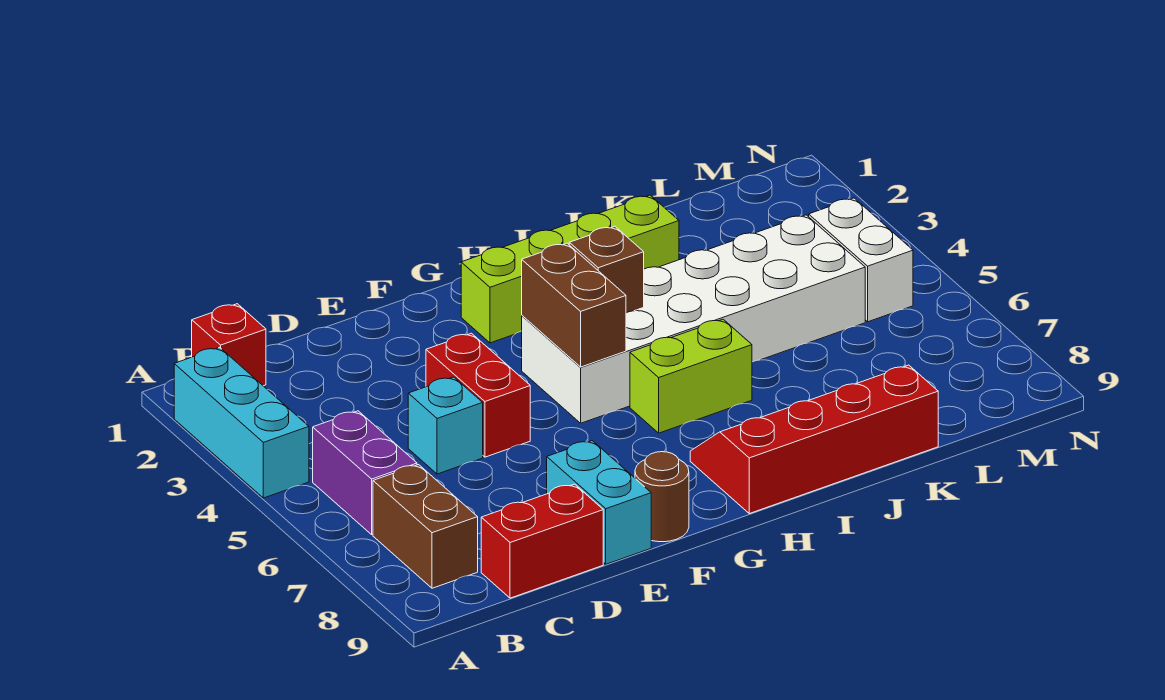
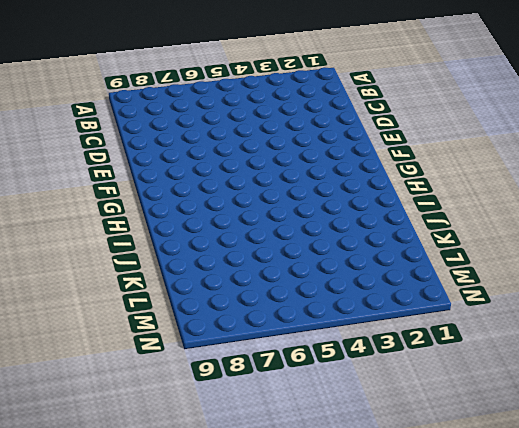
none -> cyan 1x3 brick [174,347,309,498]
none -> red 1x1 brick [192,304,266,386]
none -> purple 1x2 brick [313,411,417,535]

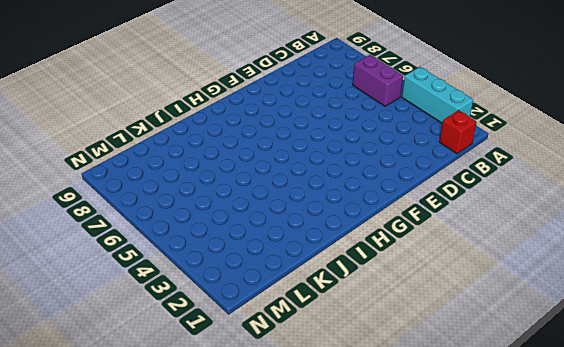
none -> brown 1x2 brick [373,465,478,588]
none -> red 1x2 brick [481,484,603,598]
none -> cyan 1x1 brick [408,377,483,474]

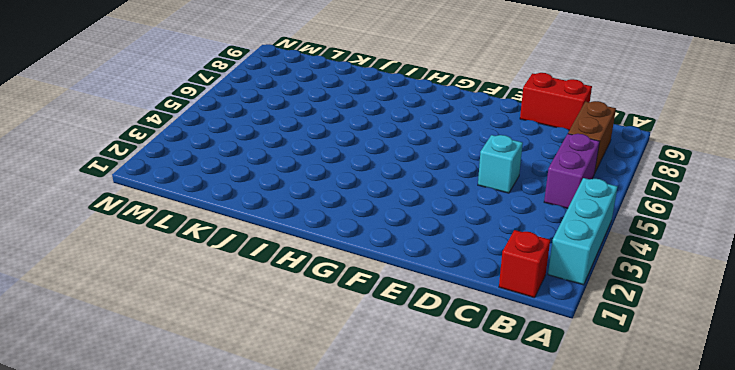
none -> red 1x2 brick [426,333,530,457]
none -> cyan 1x2 brick [547,441,651,564]
none -> brown 1x1 round brick [635,452,689,542]

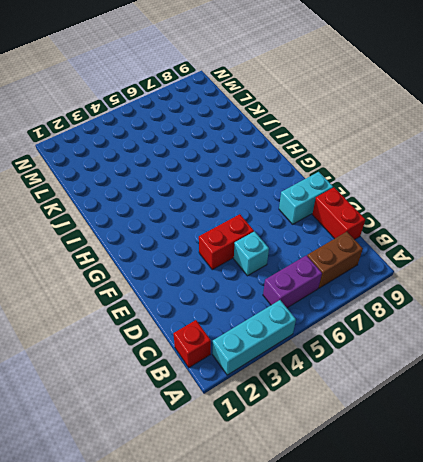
none -> brown 1x1 round brick [635,452,689,542]
none -> lime 1x4 brick [461,195,679,343]
none -> white 2x6 brick [522,215,865,423]

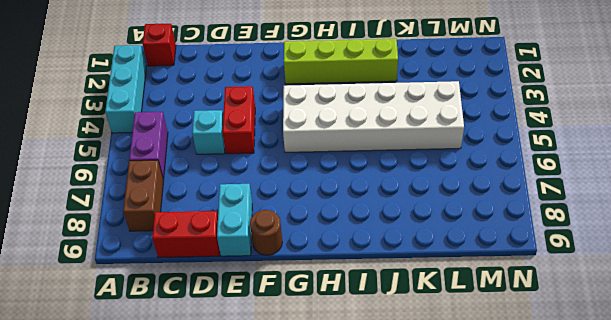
none -> lime 1x2 brick [630,319,752,433]
none -> red 2x4 slope [690,365,938,514]
none -> white 1x2 brick [809,198,913,322]

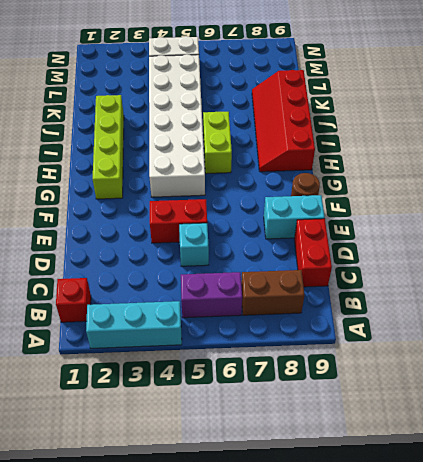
none -> brown 1x2 brick [522,243,626,367]
none -> brown 1x1 brick [569,226,644,313]

